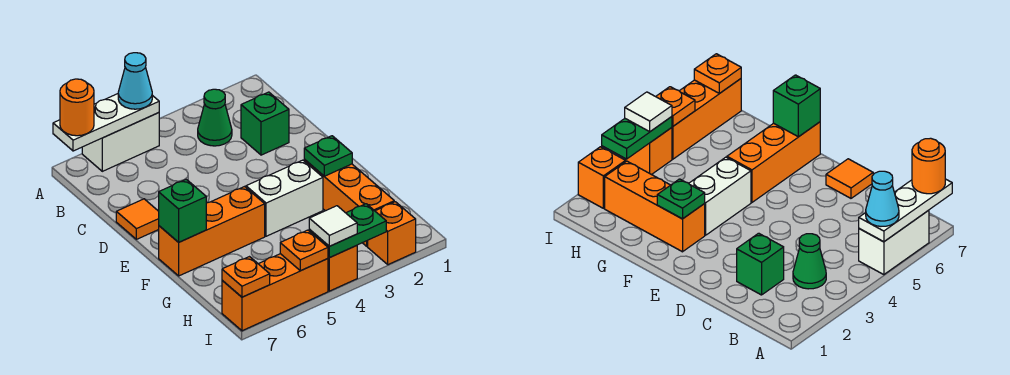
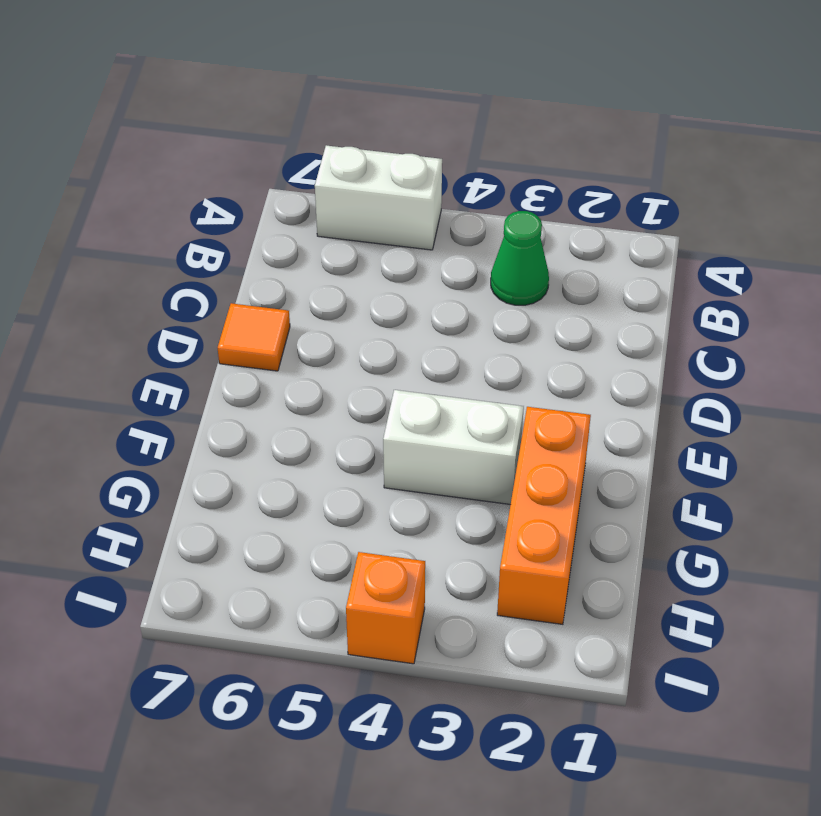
none -> green 1x1 brick [241,92,289,155]
none -> orange 1x3 brick [159,187,265,276]
none -> orange 1x1 brick [368,202,416,265]

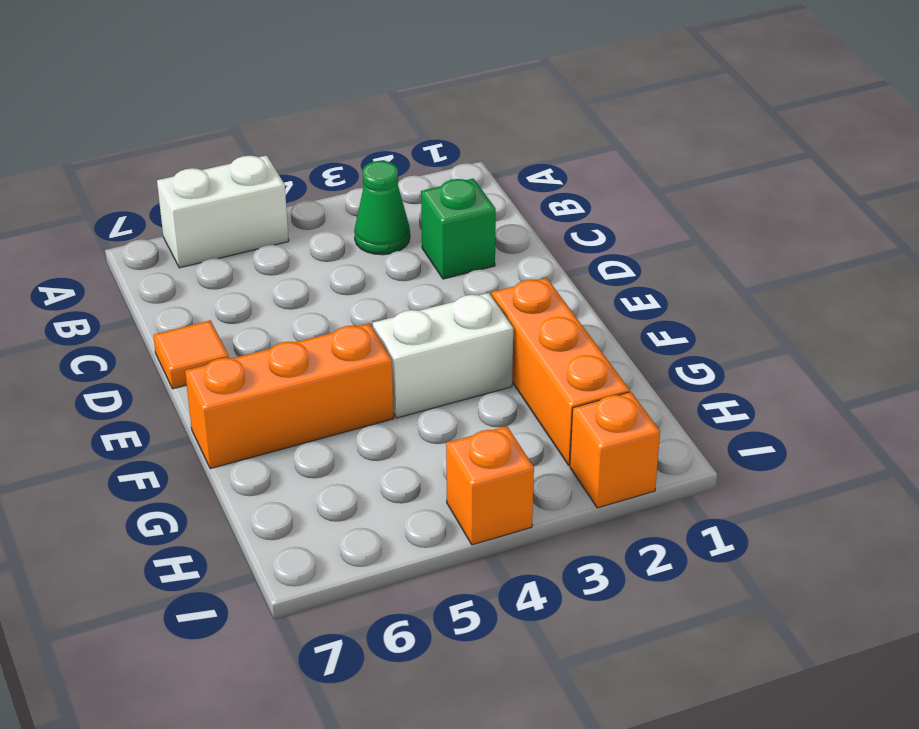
none -> orange 1x3 brick [222,254,328,331]
none -> white 1x3 plate [53,94,159,151]
none -> green 1x1 plate [304,136,352,176]

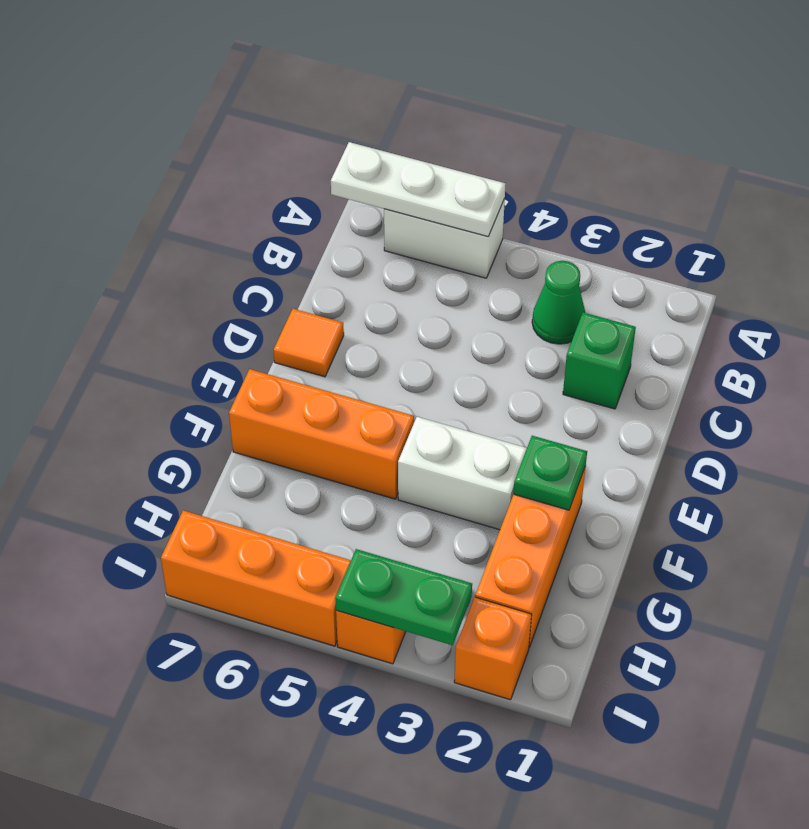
none -> green 1x1 brick [159,179,206,242]
none -> orange 1x1 plate [280,230,328,271]
none -> orange 1x1 plate [222,257,270,297]

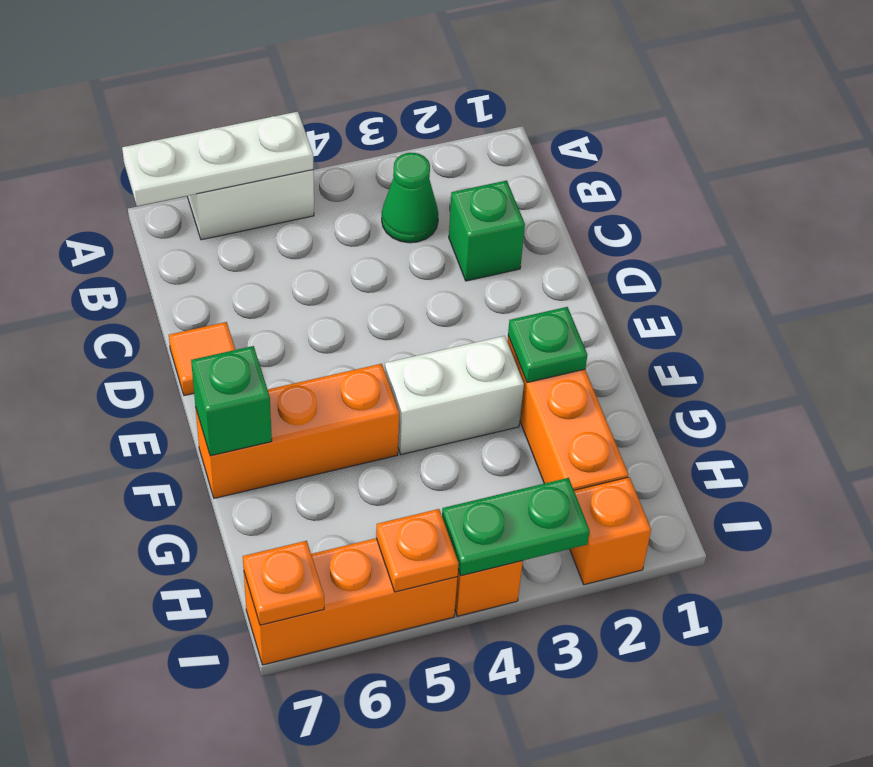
none -> cyan 1x1 cone [118,53,152,109]
none -> orange 1x1 round brick [60,79,94,136]
none -> white 1x1 tile [309,206,357,246]

